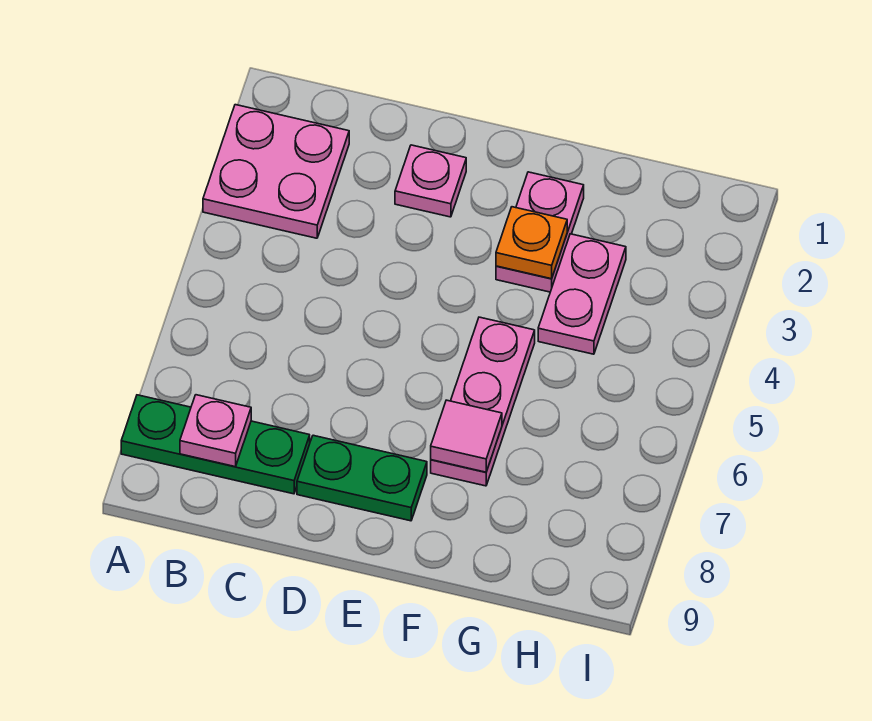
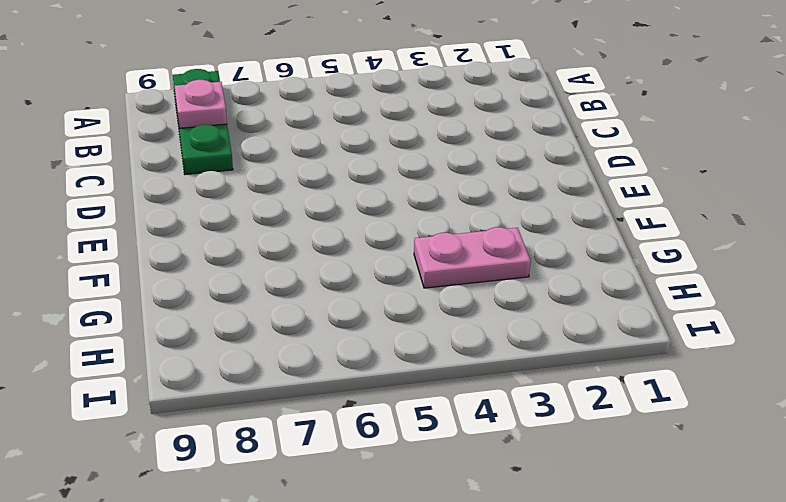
none -> pink 2x2 plate [203,105,349,238]
none -> pink 1x1 plate [395,145,466,217]

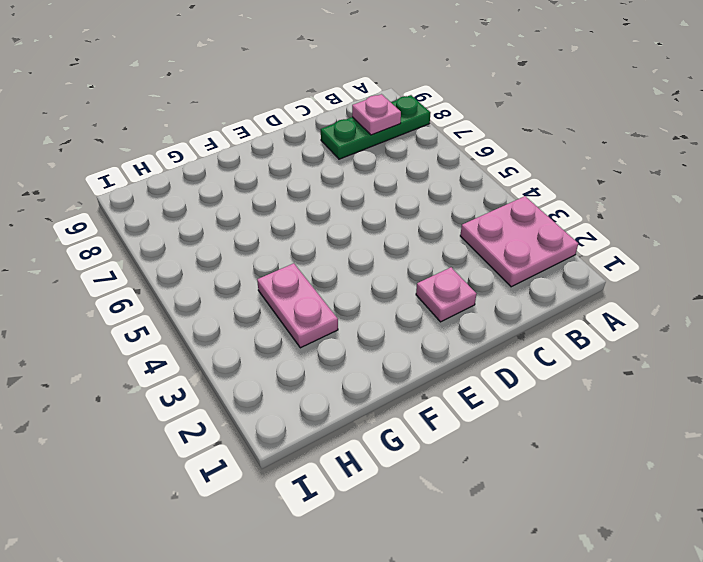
none -> green 1x2 plate [297,435,427,521]
none -> pink 1x2 plate [496,172,584,292]

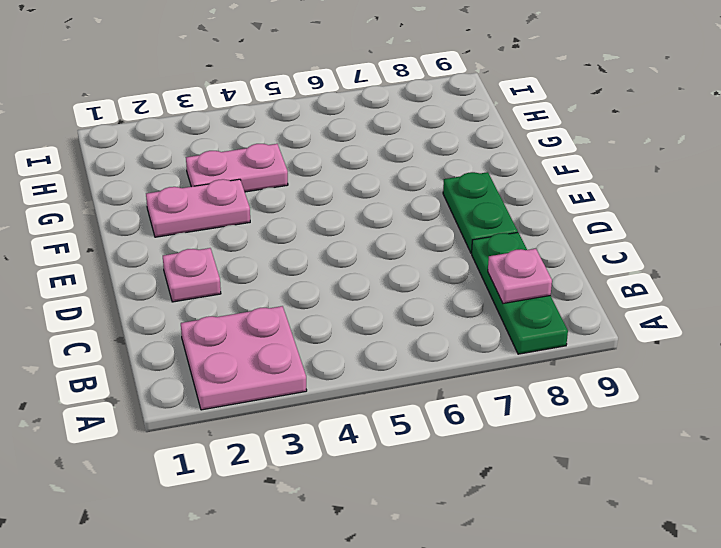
none -> pink 1x3 plate [431,317,535,486]
none -> orange 1x1 plate [496,207,567,279]

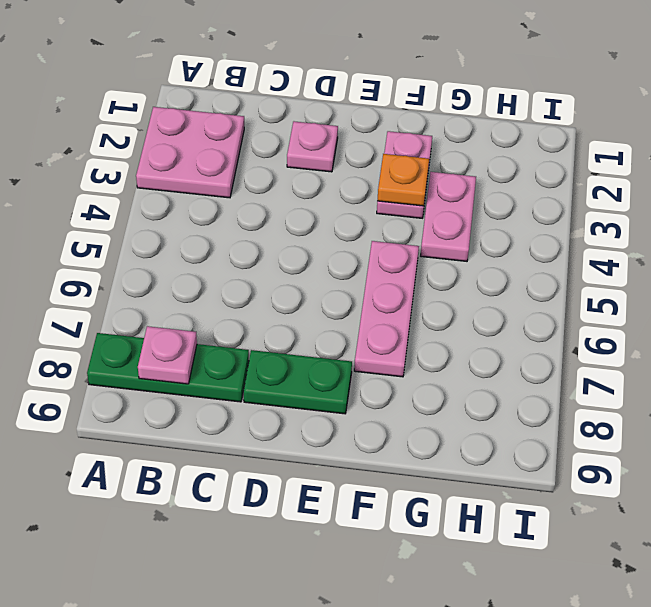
none -> pink 1x1 tile [431,400,502,472]

